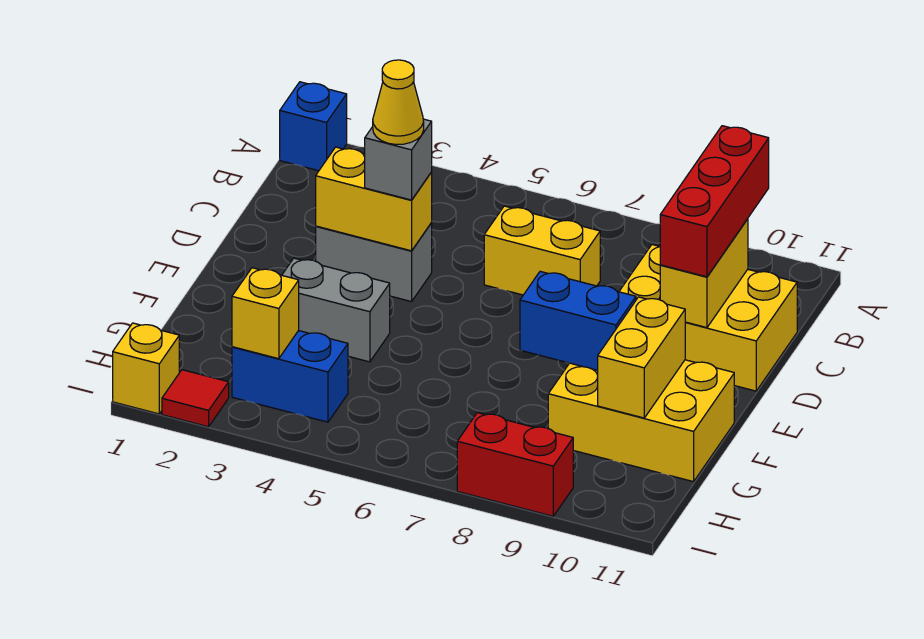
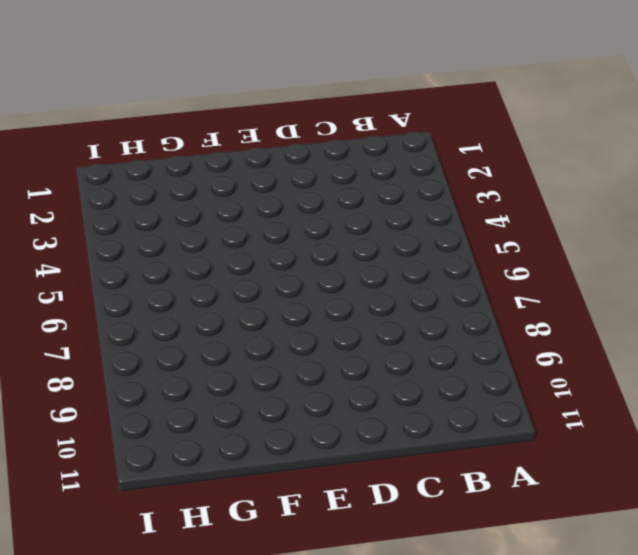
none -> blue 1x1 brick [280,82,347,171]
none -> yellow 1x2 brick [484,206,600,295]
none -> yellow 2x3 brick [619,245,797,391]

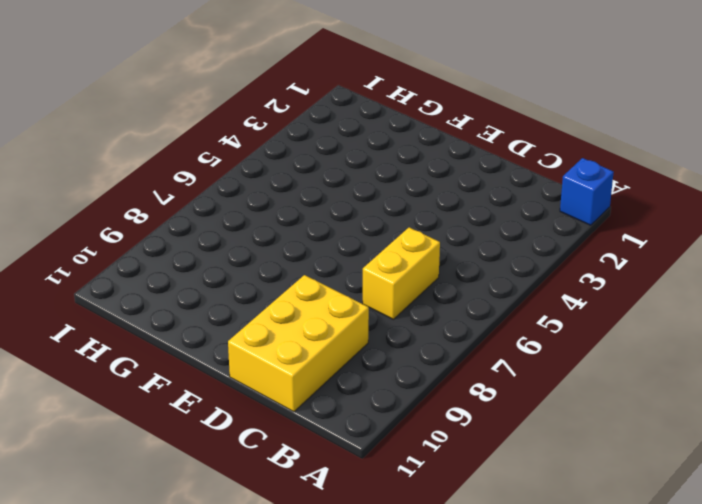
none -> grey 1x2 brick [316,223,432,302]
none -> grey 1x2 brick [282,258,390,362]
none -> yellow 2x3 brick [548,360,734,482]

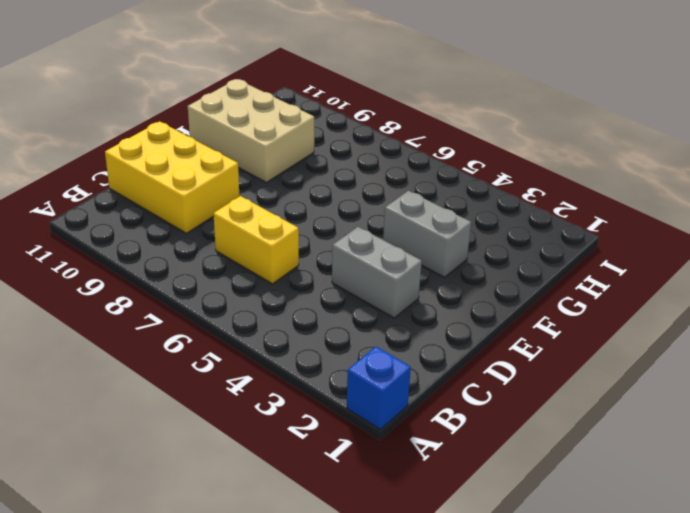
tan 2x3 brick [188,79,314,182] -> yellow 2x3 brick [548,360,734,482]
none -> blue 1x2 brick [232,331,348,422]
none -> yellow 1x1 brick [113,323,179,414]
none -> red 1x1 tile [162,370,229,427]

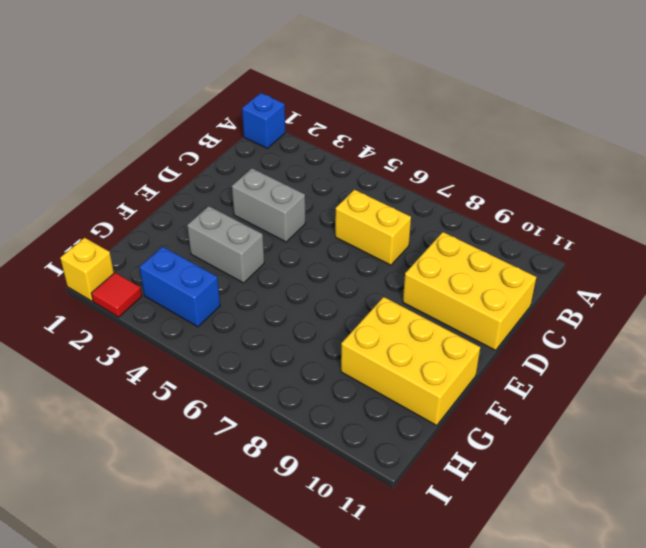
none -> red 1x2 brick [457,413,573,516]
none -> yellow 1x2 brick [660,219,748,328]
none -> yellow 1x2 brick [316,147,432,251]

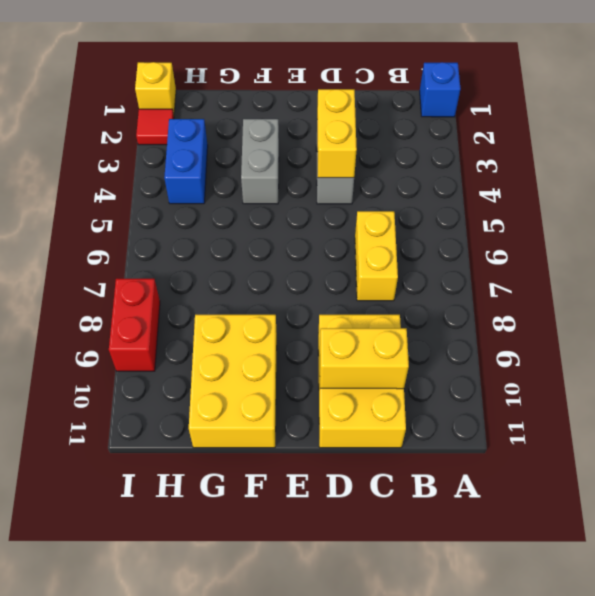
none -> blue 1x2 brick [520,271,636,370]
none -> yellow 1x2 brick [598,297,685,418]
none -> yellow 1x1 brick [232,268,299,359]

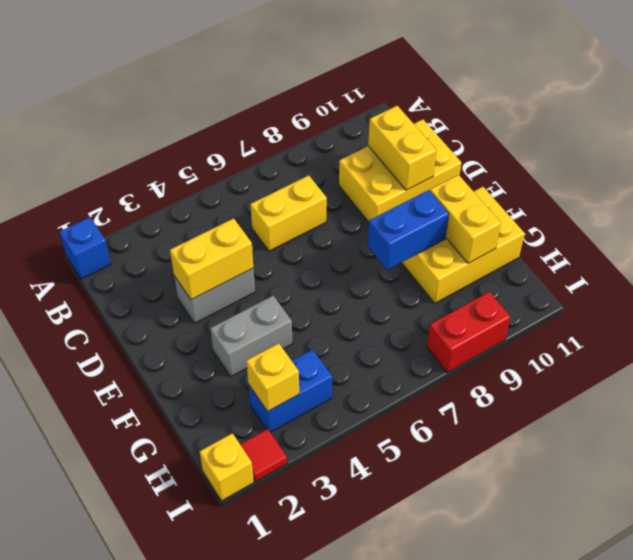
none -> red 1x3 brick [660,126,769,277]
none -> grey 1x1 brick [365,119,432,200]
none -> yellow 1x1 cone [373,60,424,145]

